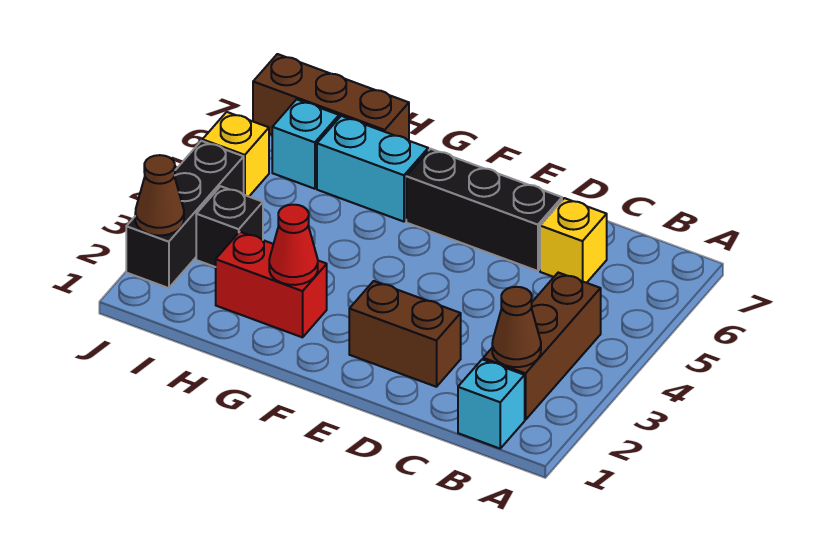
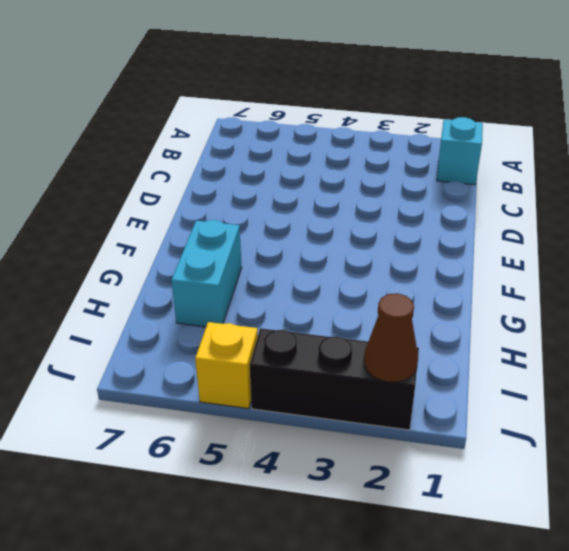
none -> brown 1x3 brick [483,273,601,420]
none -> yellow 1x1 brick [540,198,607,283]
none -> brown 1x2 brick [349,281,461,387]

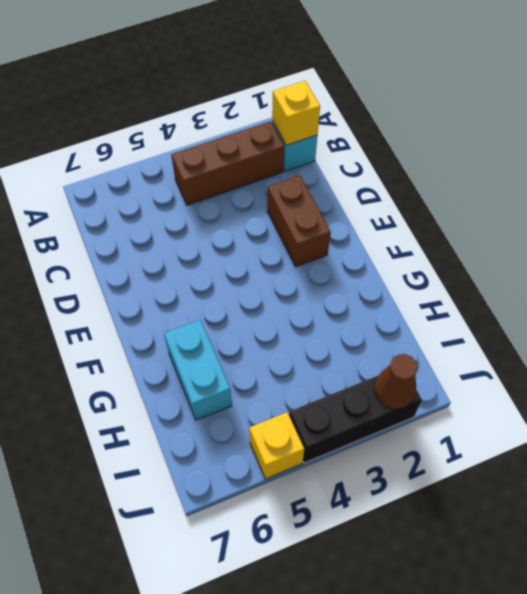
yellow 1x1 brick [272,81,320,145] -> yellow 1x1 brick moved to [540,198,607,283]
none -> black 1x3 brick [406,149,562,271]
none -> red 1x2 brick [216,232,327,337]
none -> brown 1x3 brick [253,54,409,141]

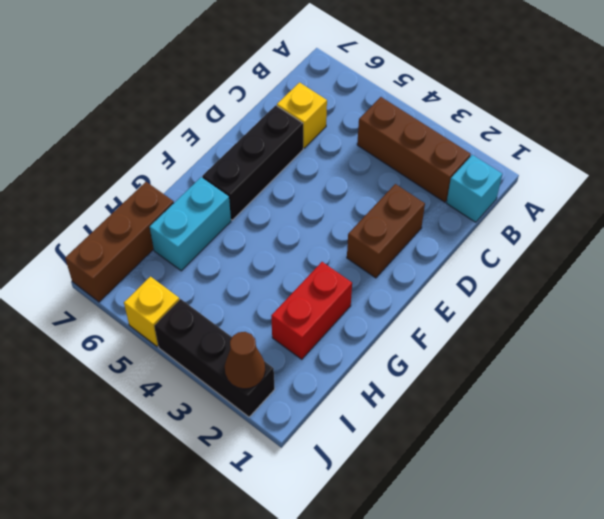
none -> black 1x1 brick [196,186,263,267]
none -> cyan 1x1 brick [272,99,339,189]
none -> brown 1x1 cone [492,287,541,367]

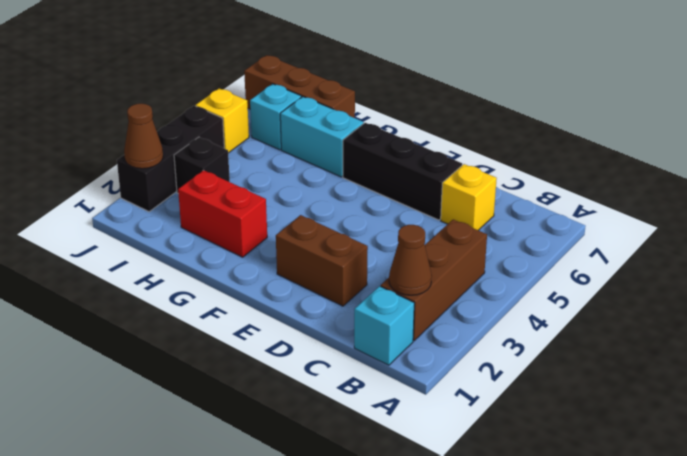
none -> red 1x1 cone [269,205,318,285]

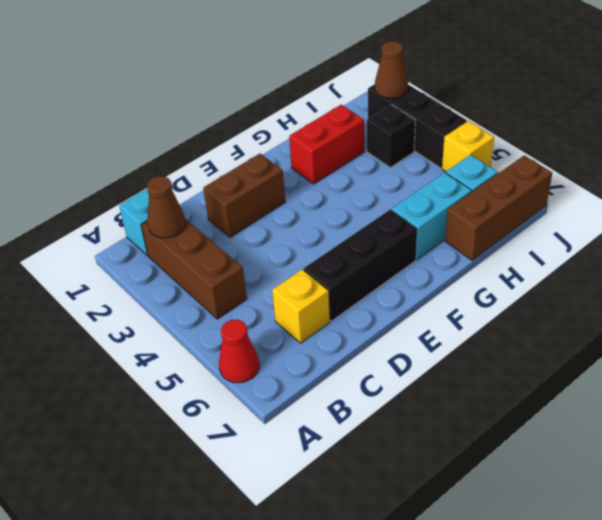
red 1x1 cone [219,320,259,383] -> red 1x1 cone moved to [269,205,318,285]

